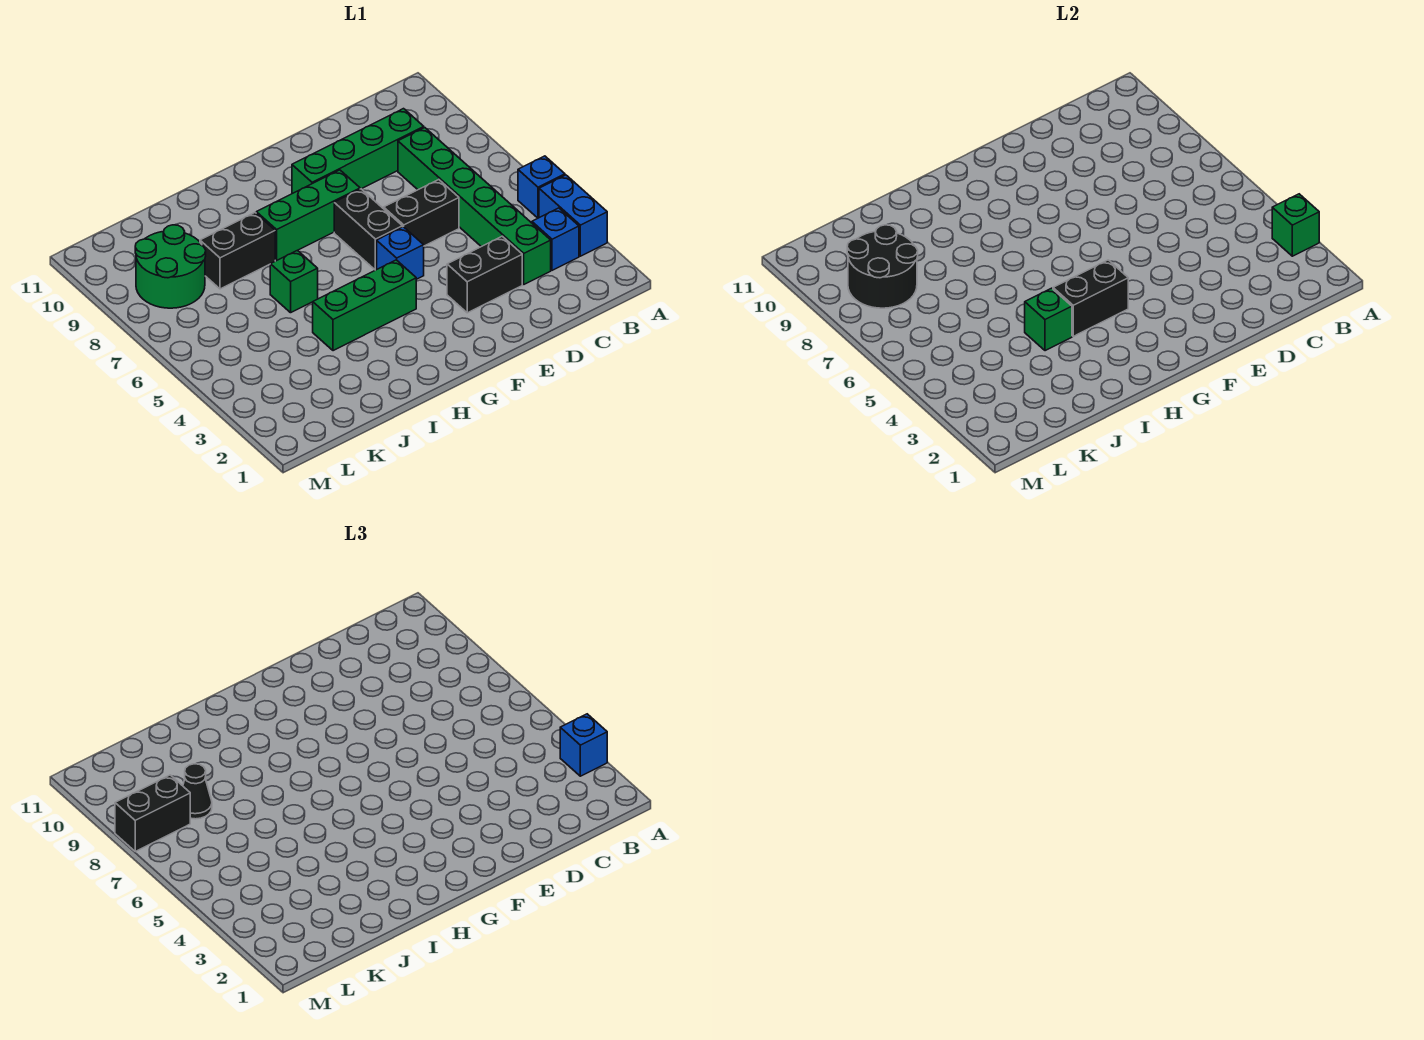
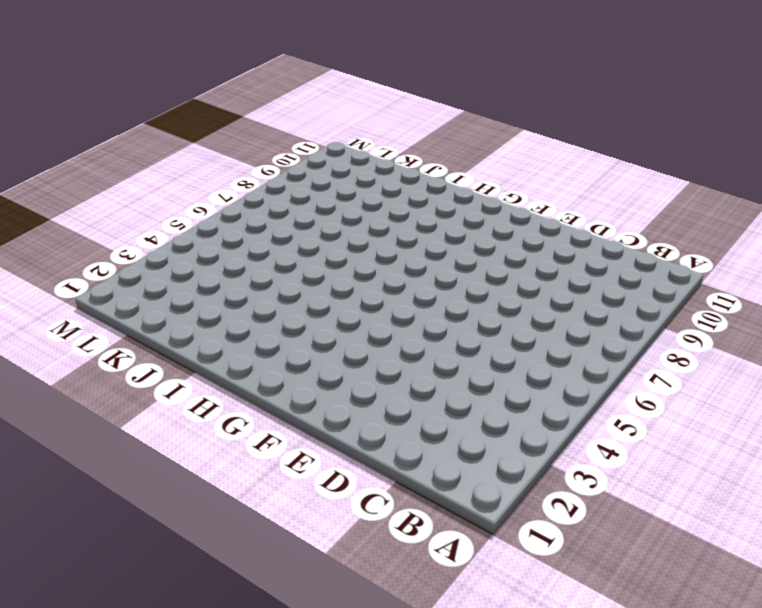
none -> blue 1x2 brick [539,175,607,256]
none -> blue 1x1 brick [518,156,565,218]
none -> blue 1x1 brick [532,208,579,270]

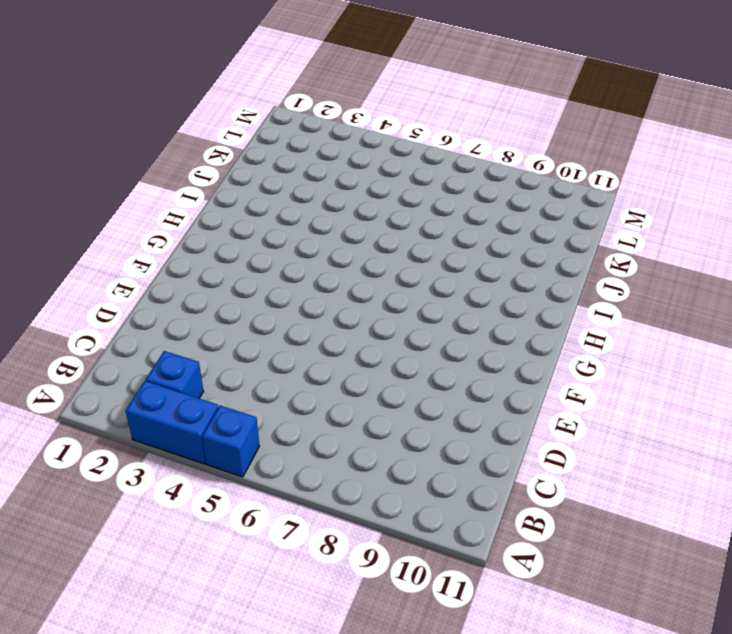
none -> green 1x6 brick [398,128,551,284]
none -> green 1x4 brick [292,109,424,194]
none -> black 1x2 brick [447,236,522,313]

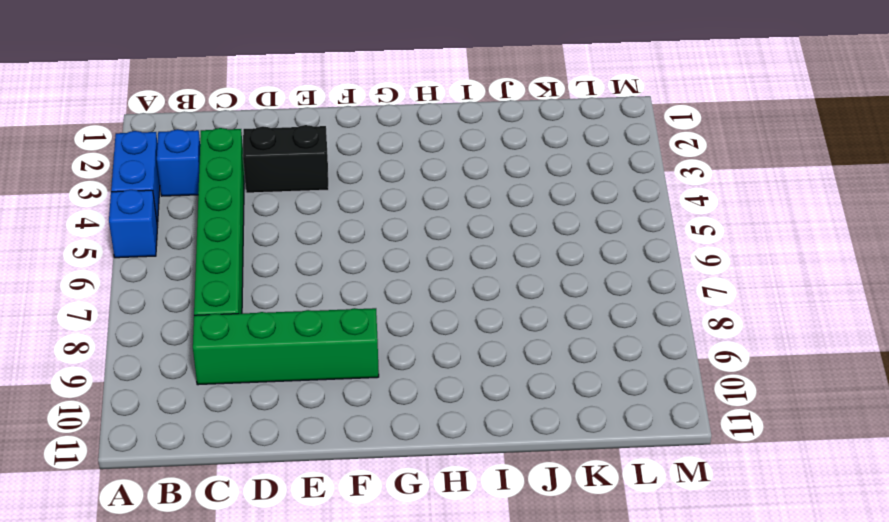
none -> black 1x2 brick [384,180,459,246]
none -> blue 1x1 brick [377,227,424,279]
none -> black 1x2 brick [334,189,402,270]

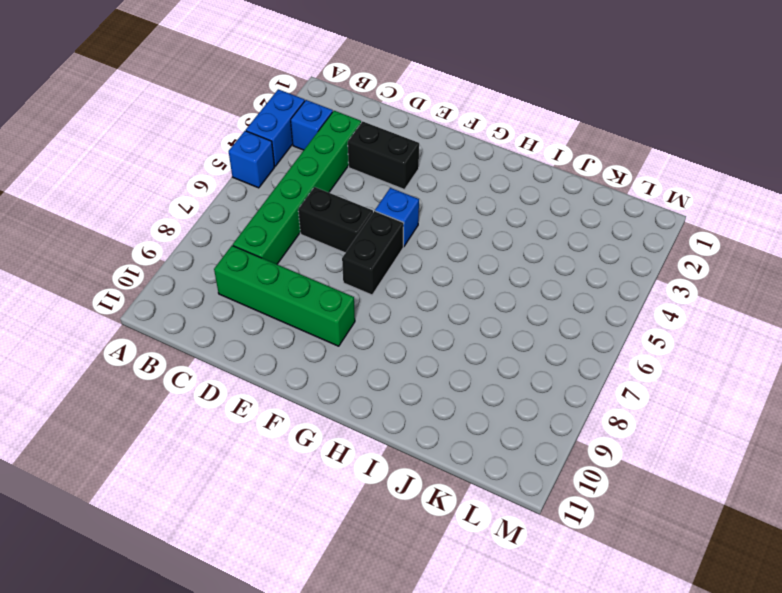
none -> green 1x3 brick [256,170,360,261]
none -> green 1x3 brick [313,260,416,351]
none -> green 1x1 brick [270,250,318,313]

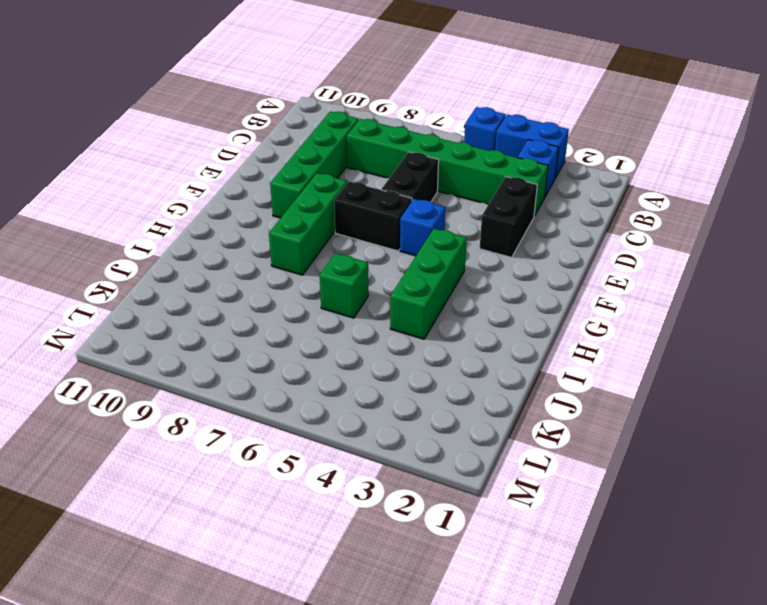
none -> black 1x2 brick [200,213,275,289]
none -> green 2x2 round brick [135,225,206,308]
none -> green 1x1 brick [1272,194,1319,256]

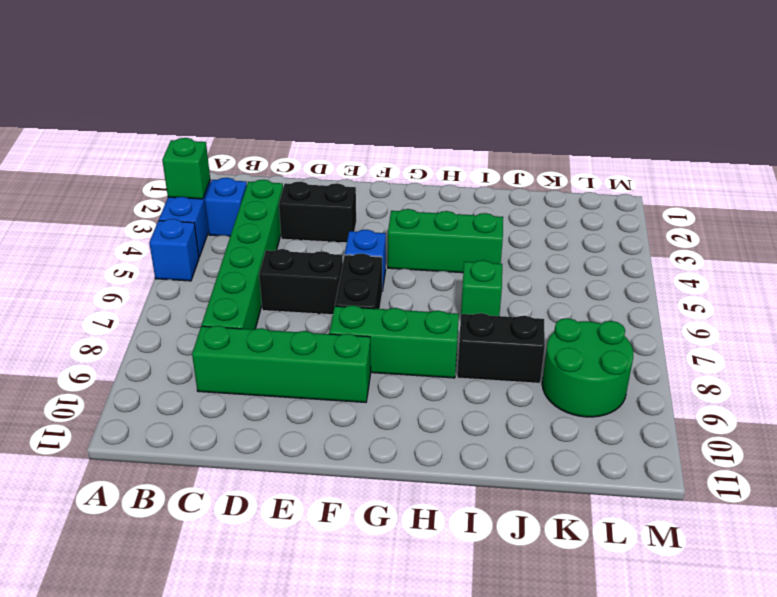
none -> black 1x2 brick [1053,260,1128,336]
none -> green 1x1 brick [1025,288,1072,351]
none -> black 2x2 round brick [847,225,918,308]

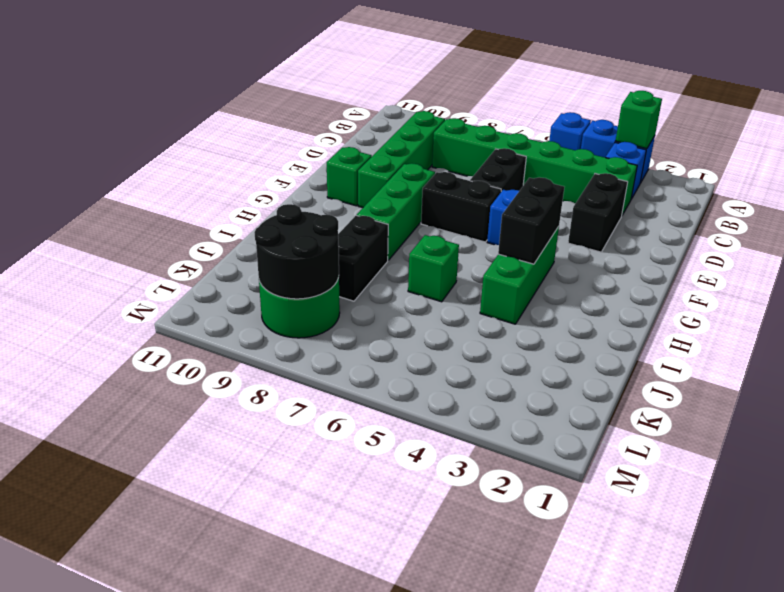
green 1x1 brick [327,147,372,206] -> green 1x1 brick moved to [1025,288,1072,351]
none -> blue 1x1 brick [560,714,607,776]
none -> black 1x1 cone [183,764,212,819]
none -> black 1x2 brick [115,775,190,851]

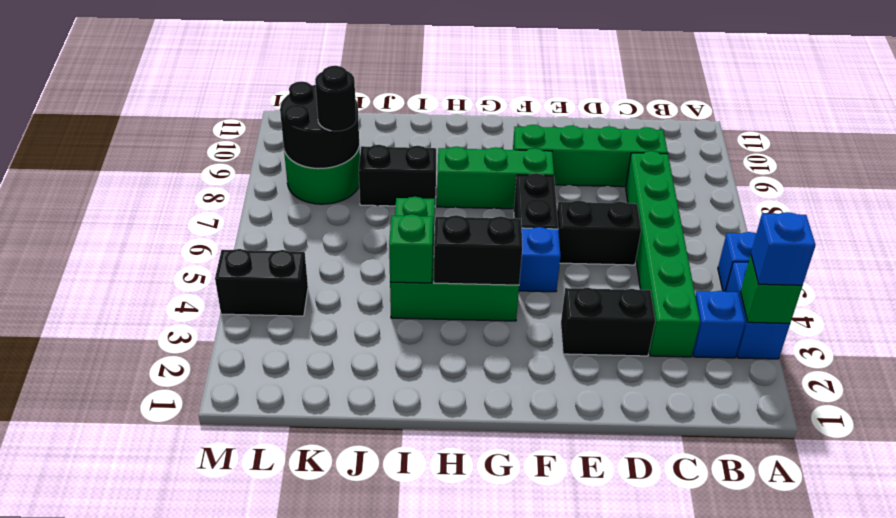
black 1x1 round brick [315,66,356,131] -> black 1x1 cone [183,764,212,819]
black 1x2 brick [215,249,308,316] -> black 1x2 brick moved to [115,775,190,851]

